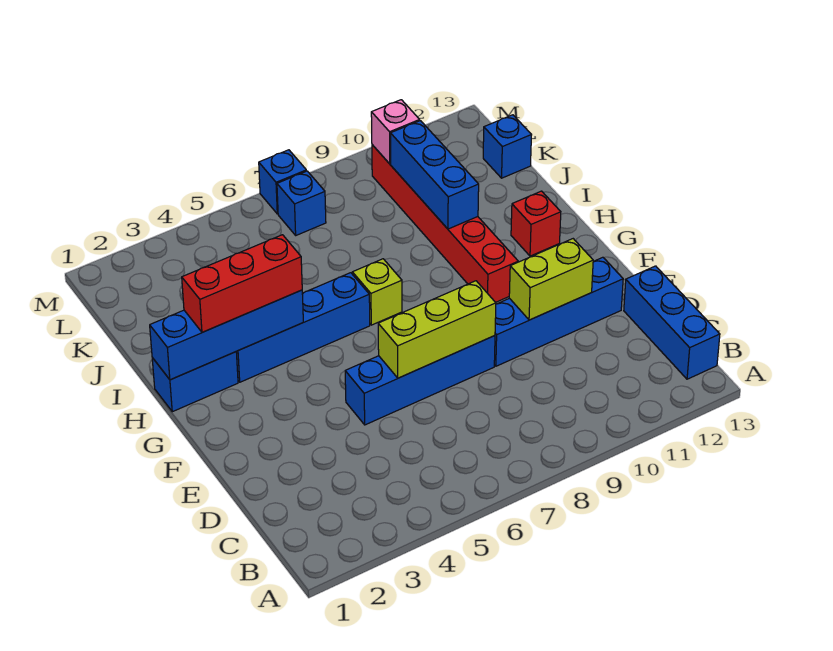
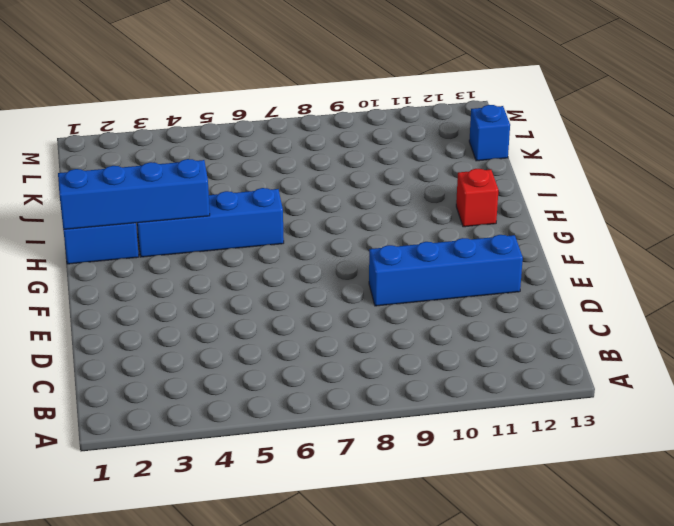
none -> blue 1x3 brick [624,266,720,379]
none -> blue 1x4 brick [345,336,495,425]
none -> red 1x6 brick [372,145,518,302]

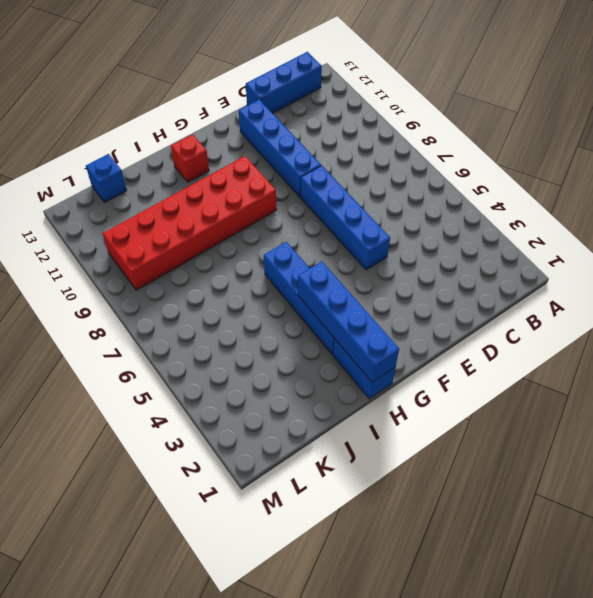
red 2x6 brick [103,156,277,290] -> red 1x6 brick [372,145,518,302]
none -> lime 1x1 brick [352,259,402,325]
none -> blue 1x1 brick [277,171,326,235]
none -> blue 1x1 brick [259,150,306,214]

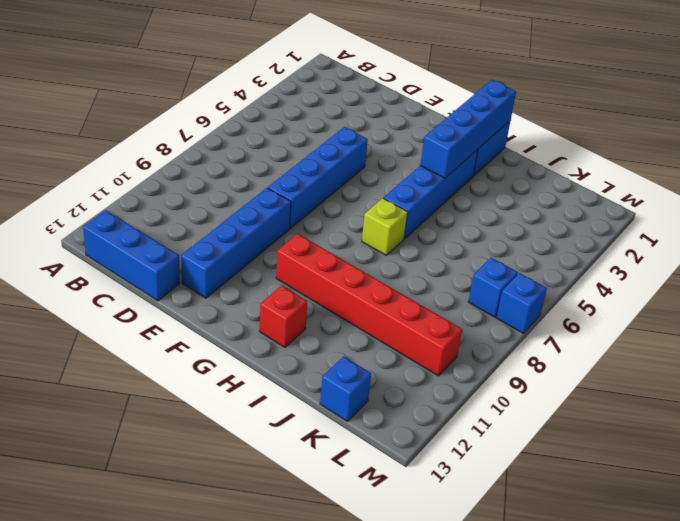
none -> lime 1x3 brick [378,281,496,378]
none -> lime 1x2 brick [509,239,594,320]
none -> blue 1x3 brick [390,121,479,229]

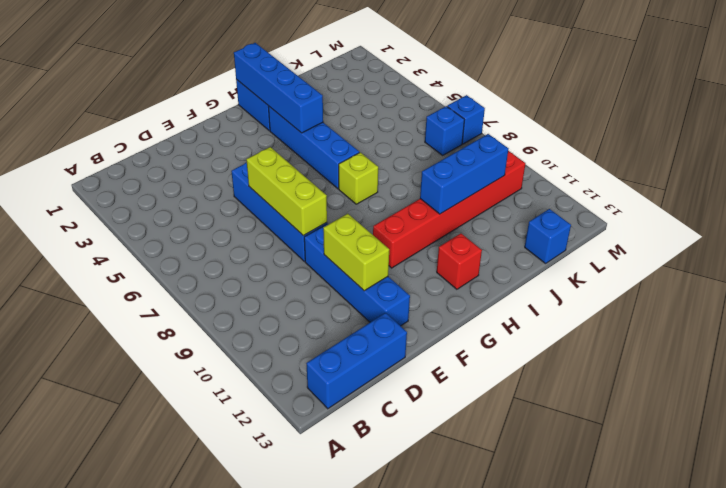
none -> pink 1x1 brick [371,100,420,164]
none -> red 1x3 brick [182,235,302,332]

